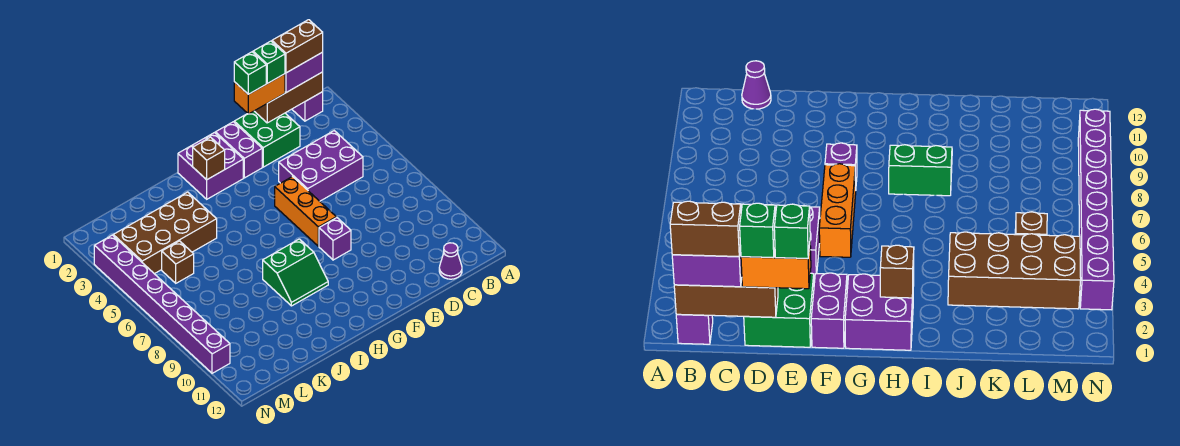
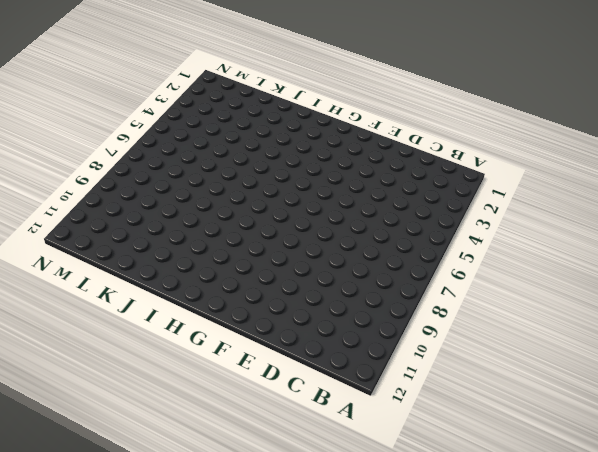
none -> purple 1x1 brick [292,92,323,121]
none -> purple 2x3 brick [279,131,363,201]
none -> purple 1x1 cone [439,243,462,279]

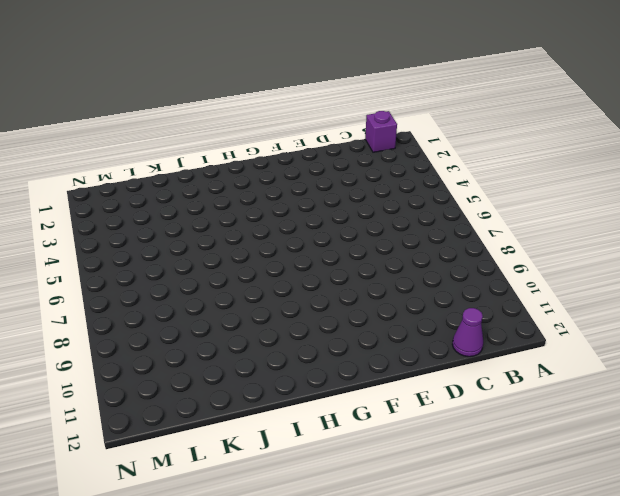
none -> purple 2x3 brick [279,131,363,201]
none -> green 2x2 brick [234,111,300,167]
none -> purple 1x2 brick [215,122,262,178]

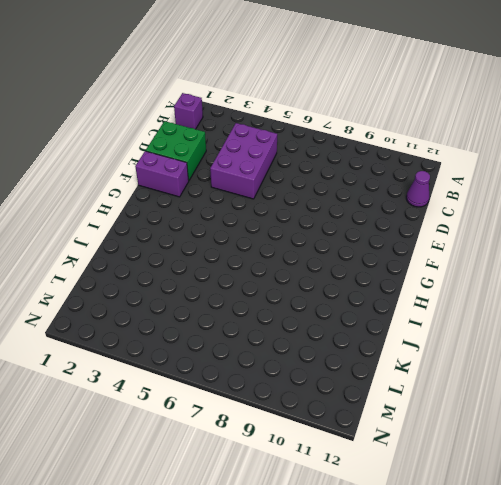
none -> orange 1x3 brick [275,177,336,246]
none -> purple 1x1 brick [319,218,351,260]
none -> purple 2x2 brick [178,133,243,199]

